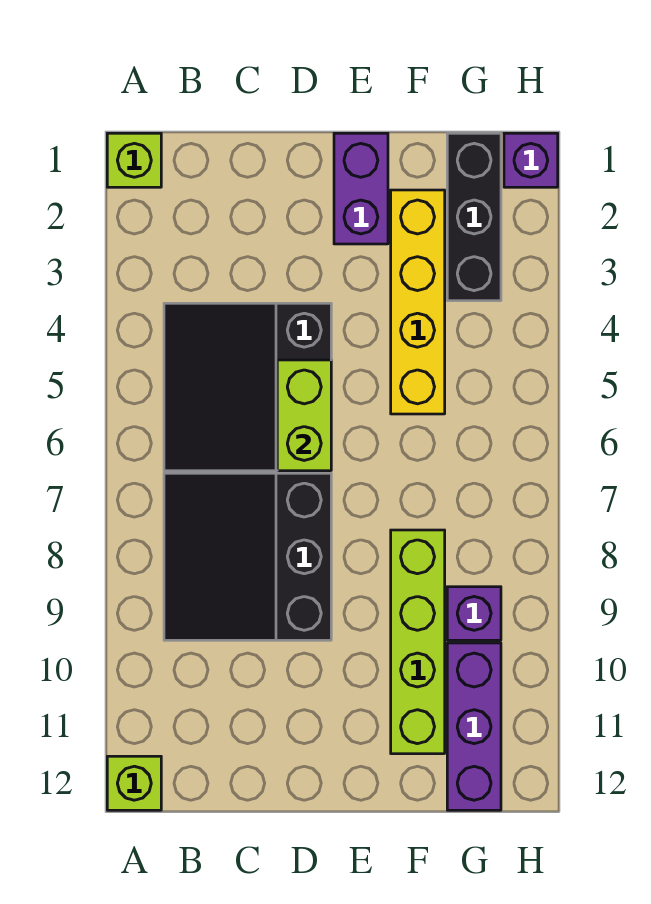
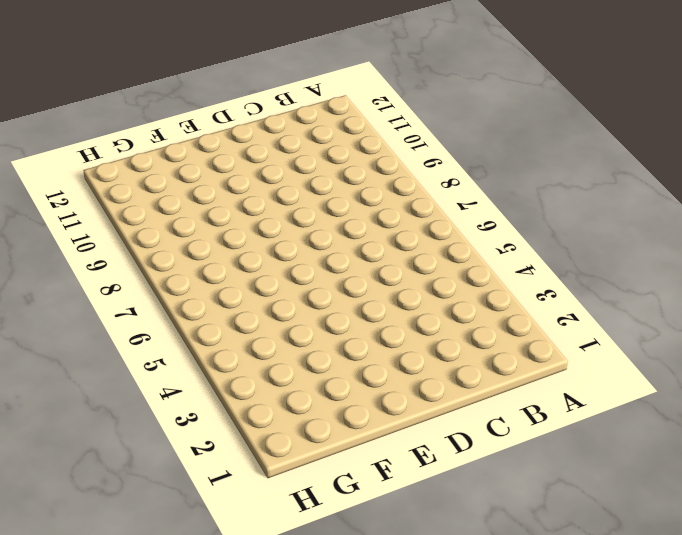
none -> lime 1x1 brick [107,133,161,187]
none -> lime 1x1 brick [107,756,161,810]
none -> black 3x3 slope [164,303,331,471]

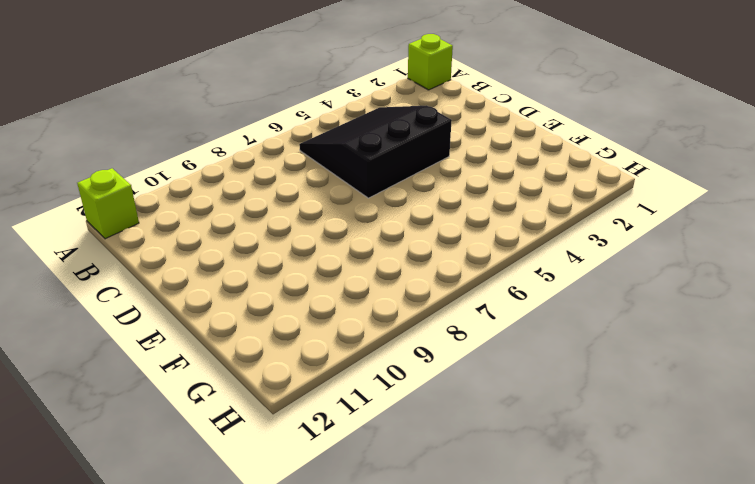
none -> black 3x3 slope [164,473,331,640]
none -> purple 1x2 brick [334,133,388,244]
none -> yellow 1x4 brick [391,190,445,414]

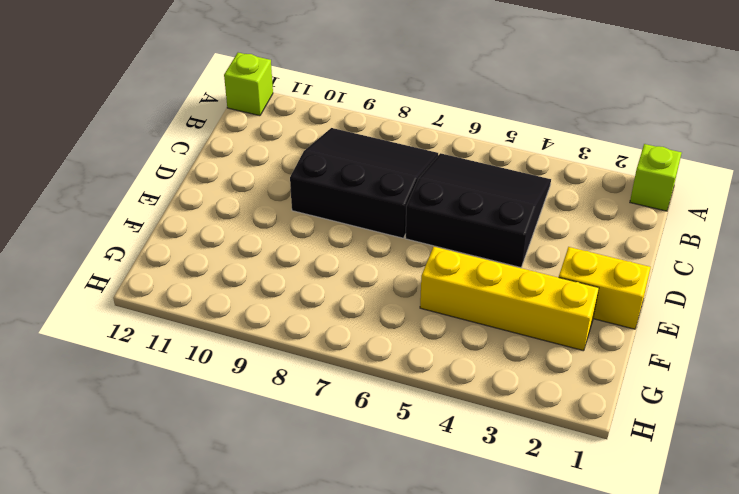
yellow 1x2 brick [559,247,651,329] -> purple 1x2 brick [334,133,388,244]
none -> lime 1x4 brick [391,530,445,754]
none -> black 1x3 brick [447,133,501,301]
none -> purple 1x1 brick [447,587,501,640]

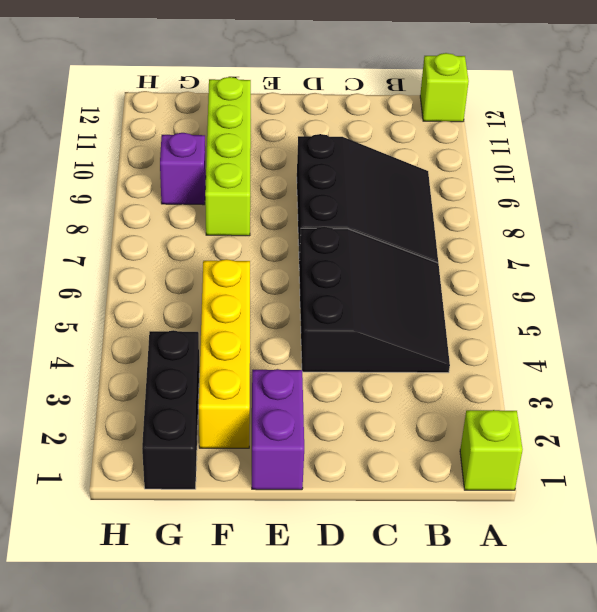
none -> purple 1x3 brick [447,643,501,810]
none -> purple 1x1 brick [504,133,558,187]
none -> lime 1x2 brick [277,360,331,471]

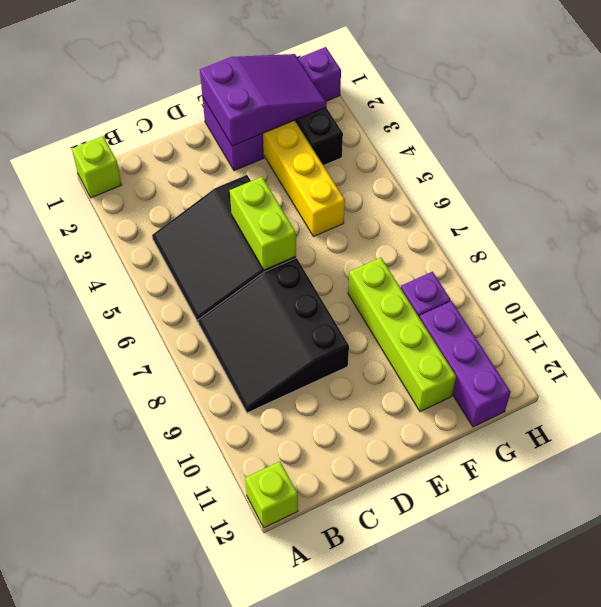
purple 2x3 slope [200,54,327,146] -> none

